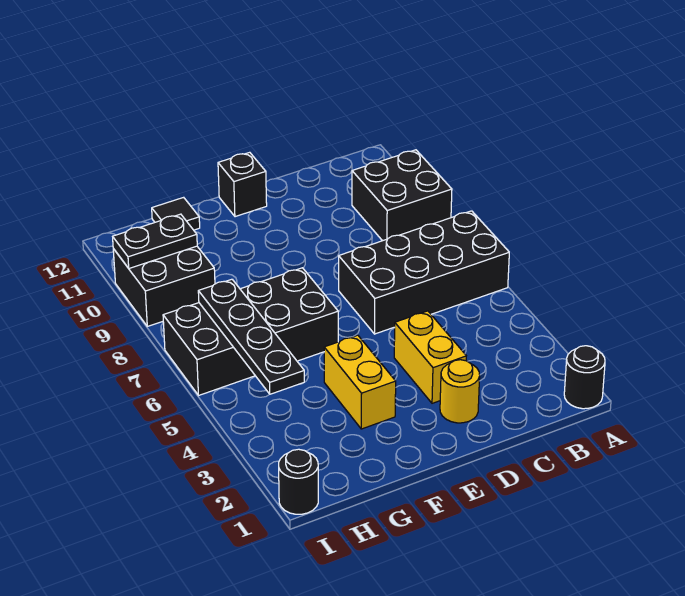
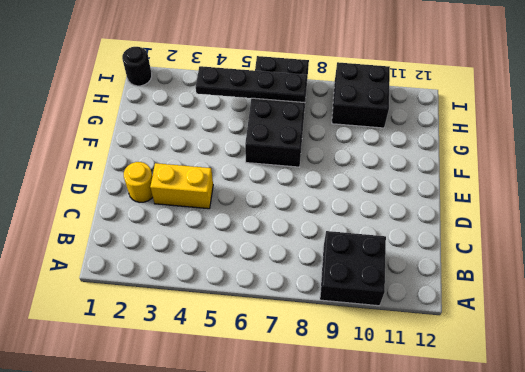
none -> black 1x1 round brick [564,346,605,409]
none -> black 2x4 brick [339,211,509,334]
none -> black 1x1 brick [218,152,267,217]

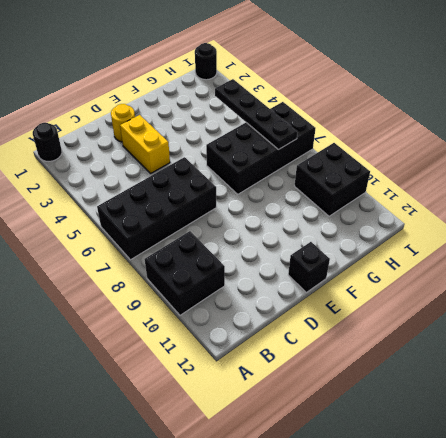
none -> yellow 1x2 brick [324,335,396,429]
none -> black 1x1 tile [152,197,200,230]
none -> black 1x2 plate [113,214,197,268]

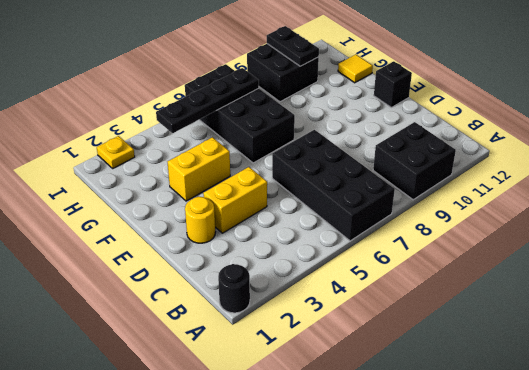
yellow 1x1 tile [338,55,373,83] -> black 1x1 tile [152,197,200,230]
yellow 1x1 plate [97,136,135,168] -> none
none -> black 1x1 round brick [279,449,318,514]

